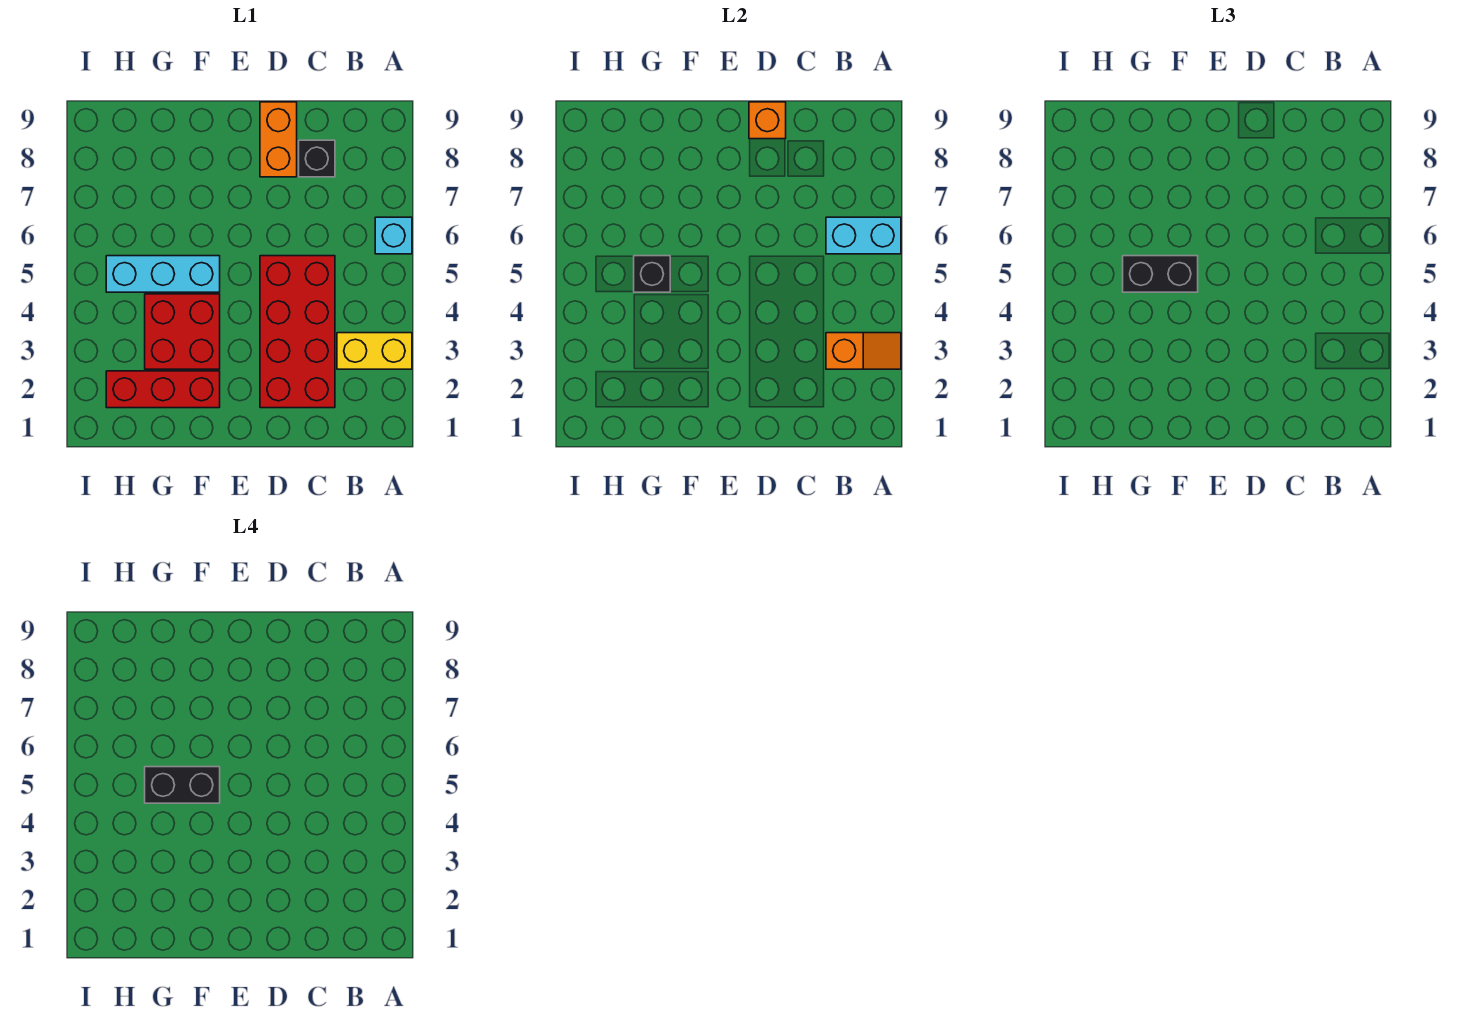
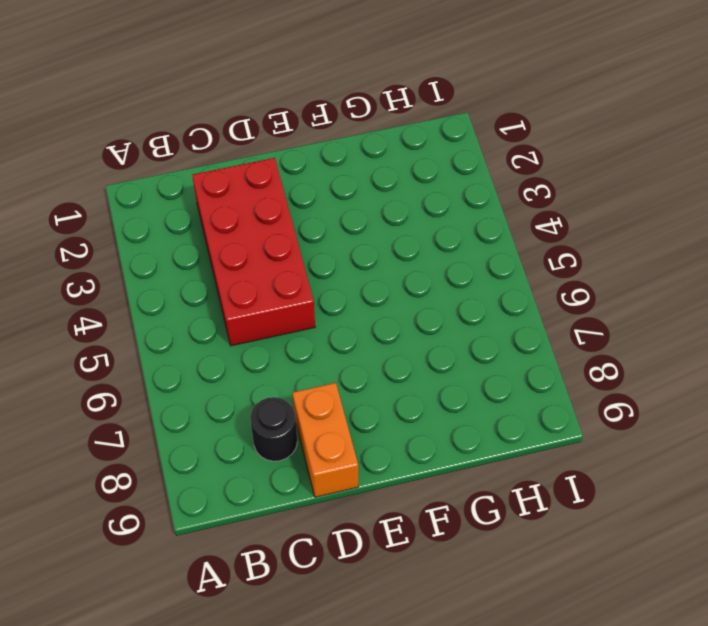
black 1x1 round brick [250,397,297,461] -> black 1x1 brick [299,140,335,177]
none -> yellow 1x2 brick [337,333,412,369]
none -> cyan 1x1 brick [375,217,412,254]
none -> red 1x3 brick [106,371,220,408]

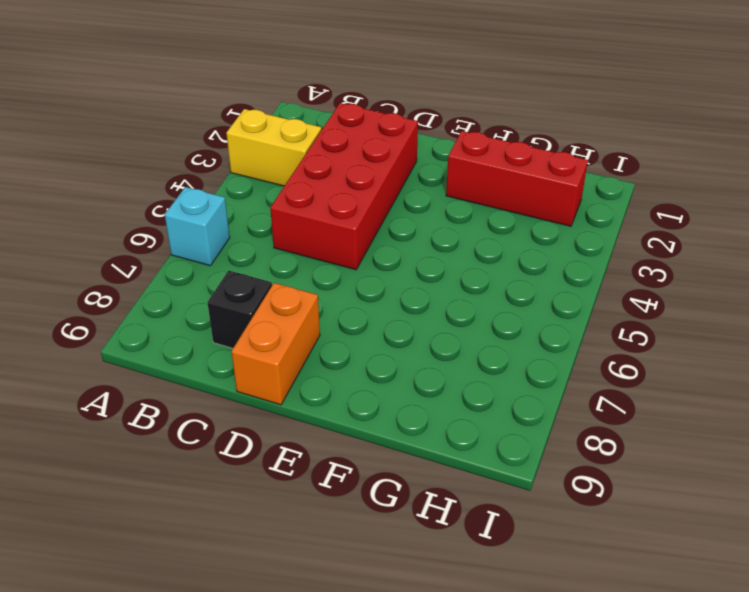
none -> red 2x2 brick [145,294,220,369]
none -> cyan 1x3 brick [106,256,220,292]
none -> orange 1x2 slope [826,333,901,369]

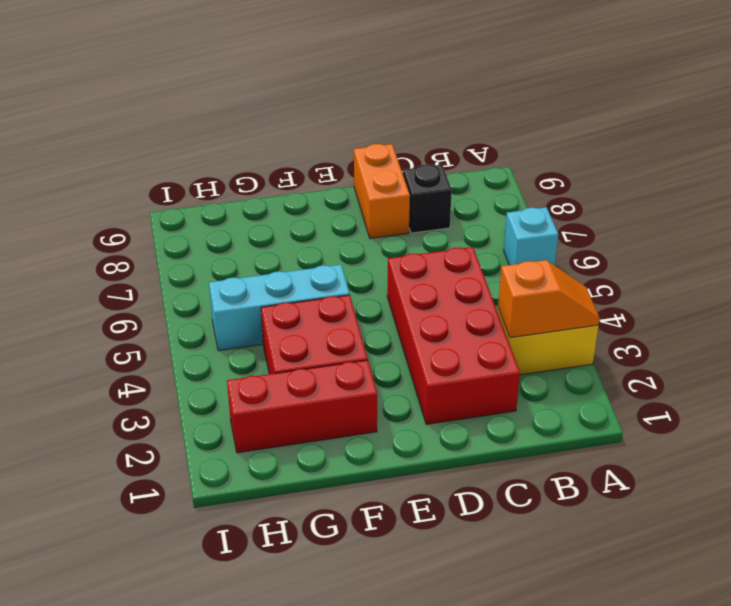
none -> cyan 1x2 brick [826,217,901,254]
none -> orange 1x1 brick [749,102,786,139]
none -> black 1x1 brick [634,256,670,292]

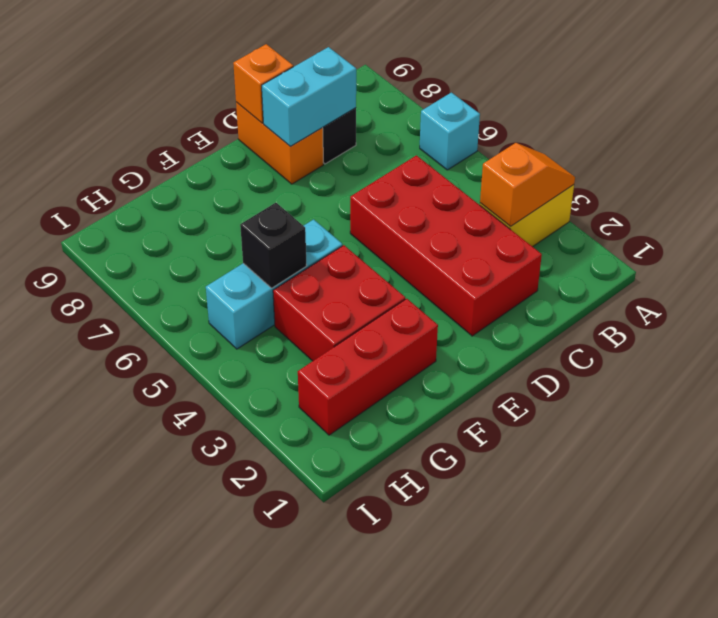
cyan 1x2 brick [262,47,356,147] -> cyan 1x2 brick moved to [826,217,901,254]
none -> black 1x2 brick [1123,256,1198,292]
none -> black 1x2 brick [145,767,220,803]

